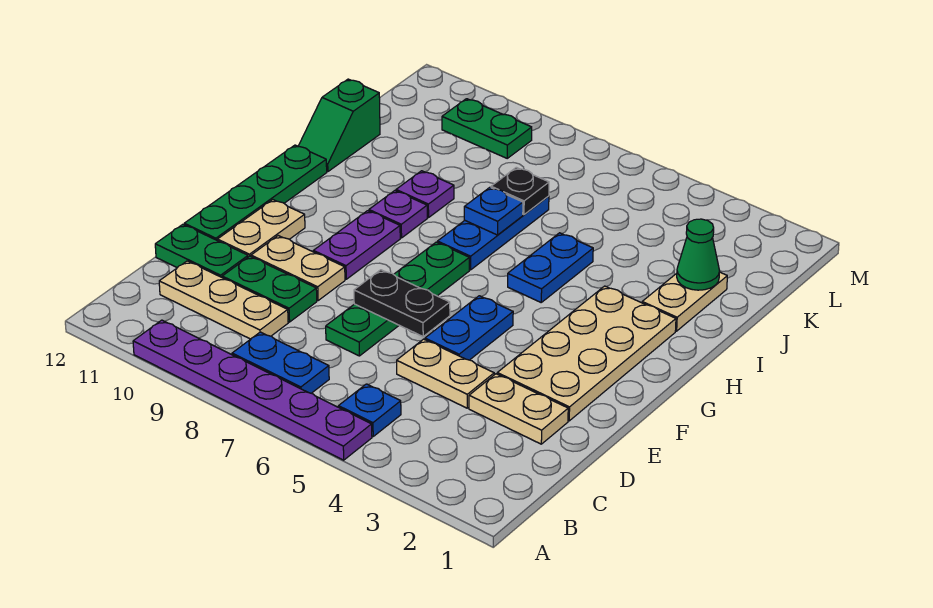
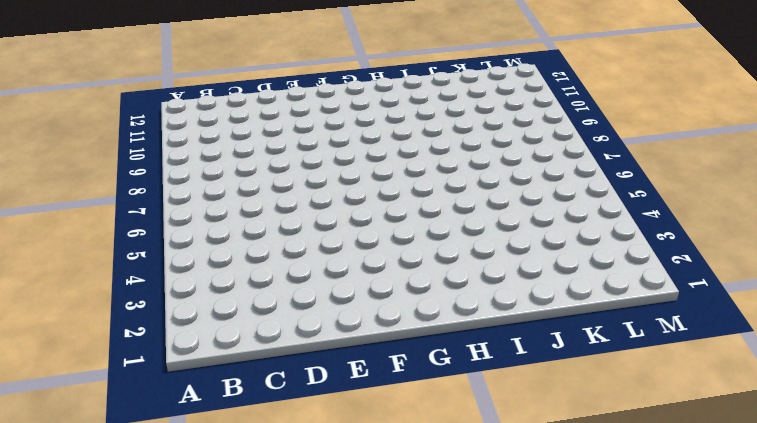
none -> purple 1x6 plate [133,320,372,460]
none -> blue 1x1 plate [338,384,401,436]
none -> blue 1x2 plate [232,332,329,393]

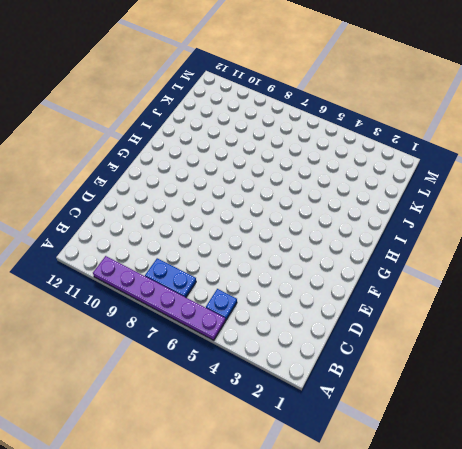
none -> tan 1x3 plate [159,261,288,339]
none -> tan 1x2 plate [469,374,568,444]
none -> tan 1x2 plate [397,339,494,408]

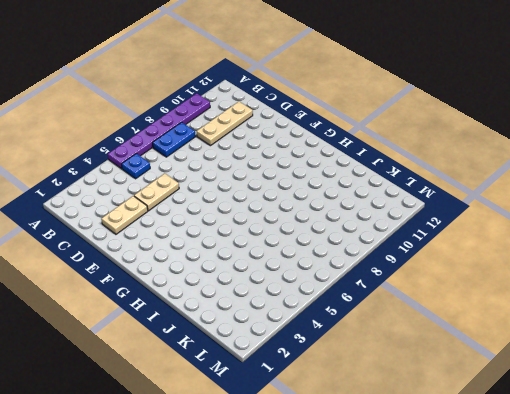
none -> green 1x4 plate [326,242,469,356]
none -> green 1x2 plate [222,256,317,322]
none -> green 1x2 plate [155,224,248,277]

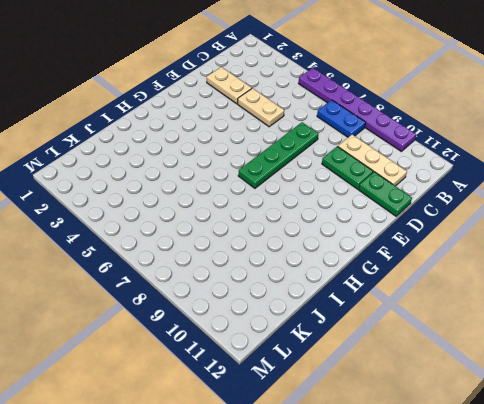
none -> blue 1x1 plate [338,384,401,436]
none -> tan 2x4 plate [497,286,676,421]
none -> blue 1x2 plate [425,296,513,360]

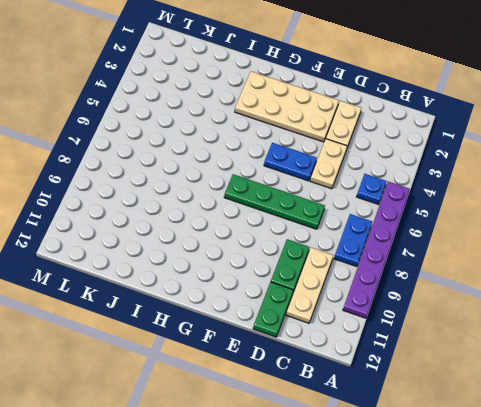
none -> tan 1x2 plate [251,236,345,300]
none -> tan 1x2 plate [218,200,305,257]
none -> green 1x4 plate [184,145,327,241]

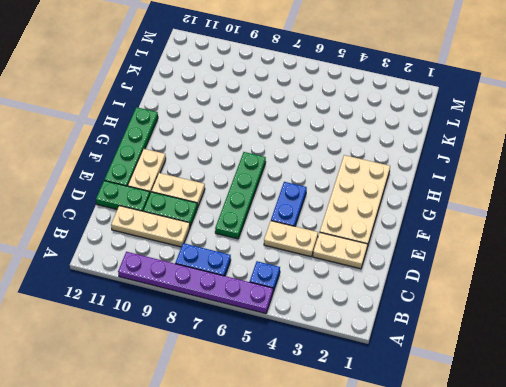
none -> purple 1x2 plate [313,211,400,279]
none -> blue 1x2 plate [508,233,593,302]
none -> blue 1x3 plate [438,196,549,270]

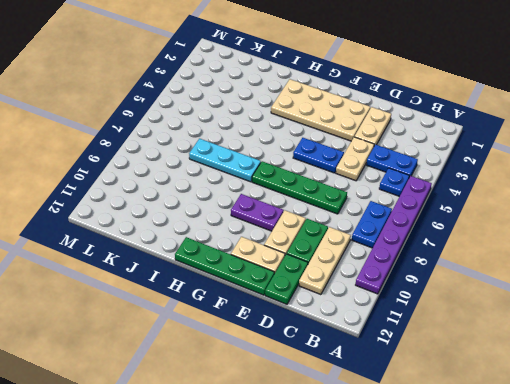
blue 1x2 plate [366,145,418,177] -> blue 1x2 plate moved to [508,233,593,302]
cyan 1x3 plate [189,139,261,182] -> blue 1x3 plate [438,196,549,270]
none -> purple 1x1 plate [369,191,427,238]
none -> tan 1x2 plate [642,272,727,331]
none -> purple 1x1 plate [396,171,454,218]

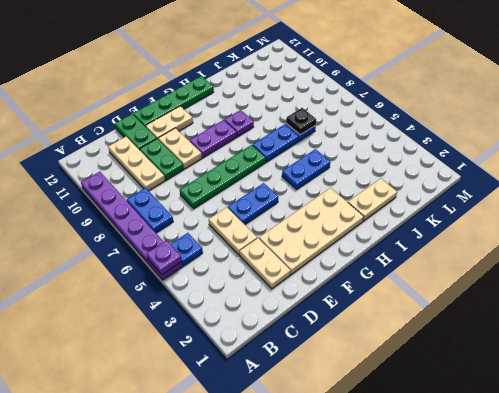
purple 1x1 plate [146,240,182,275] -> purple 1x1 plate moved to [396,171,454,218]
none -> green 1x2 slope [298,79,380,172]
none -> green 1x2 plate [442,99,532,158]
none -> black 1x2 plate [354,270,450,336]

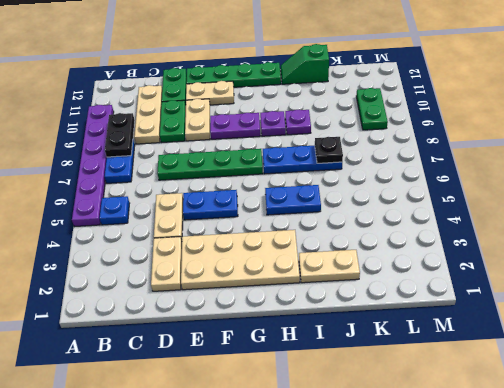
black 1x2 plate [105,113,135,157] -> black 1x2 plate moved to [354,270,450,336]
none -> blue 1x1 plate [464,187,523,235]
none -> green 1x1 cone [677,219,720,290]

